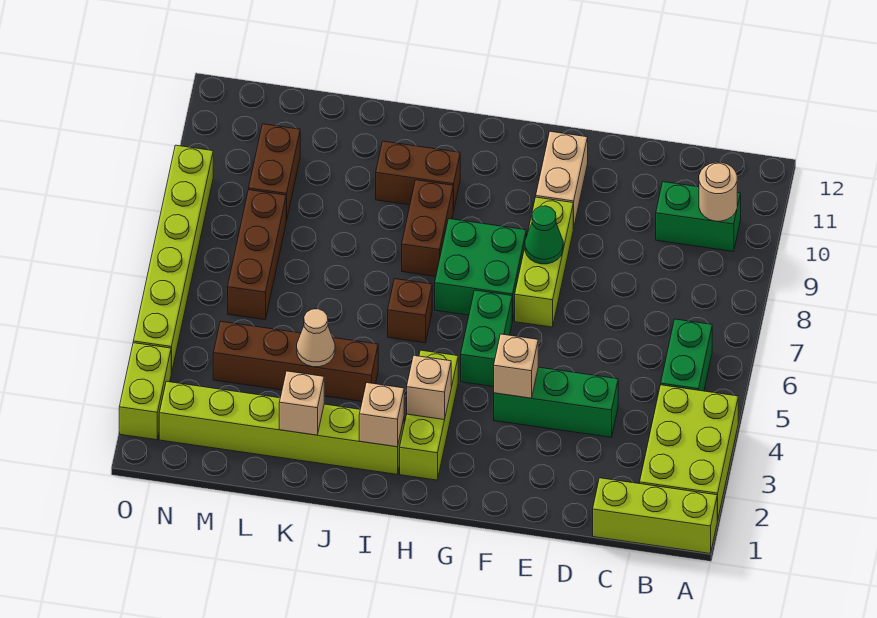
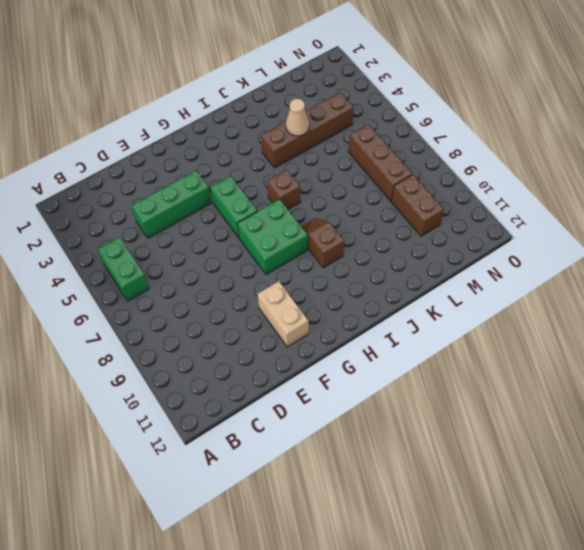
brown 1x2 slope [301,218,344,268] -> brown 1x2 brick [402,180,453,276]
none -> lime 1x3 brick [593,478,717,553]
none -> lime 2x3 brick [640,385,738,520]
none -> green 1x2 brick [656,182,741,252]

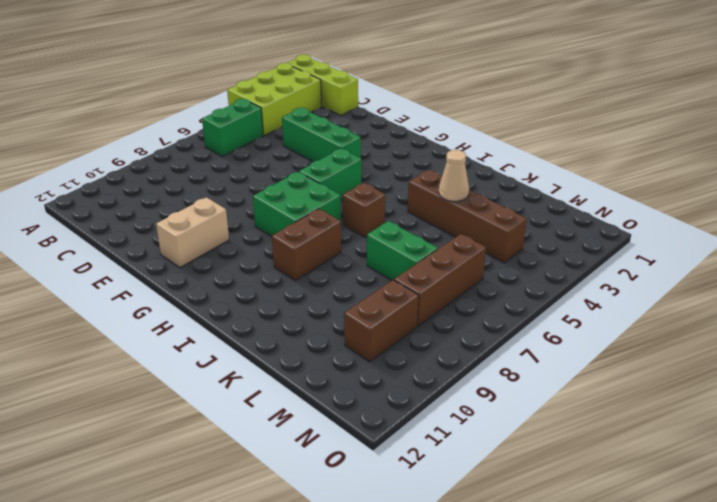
green 1x2 brick [367,221,438,280] -> green 1x2 brick moved to [656,182,741,252]
none -> lime 1x3 brick [515,197,573,327]
none -> lime 1x3 brick [400,350,458,480]
none -> lime 1x6 brick [159,381,404,474]

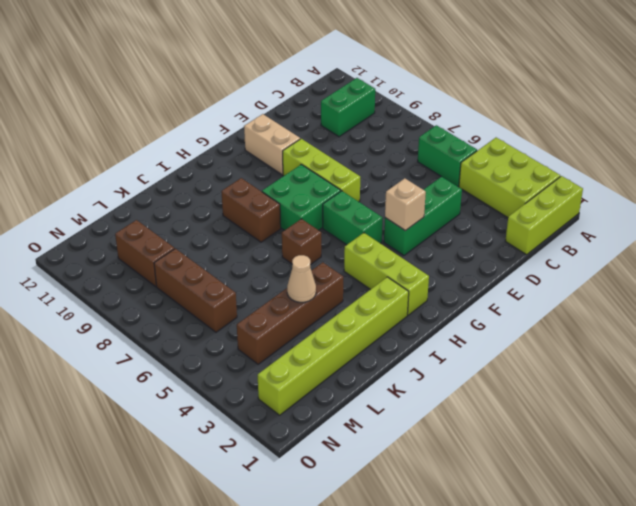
none -> brown 1x2 brick [376,141,460,211]
none -> lime 1x2 brick [119,343,171,440]
none -> lime 1x6 brick [133,145,213,374]

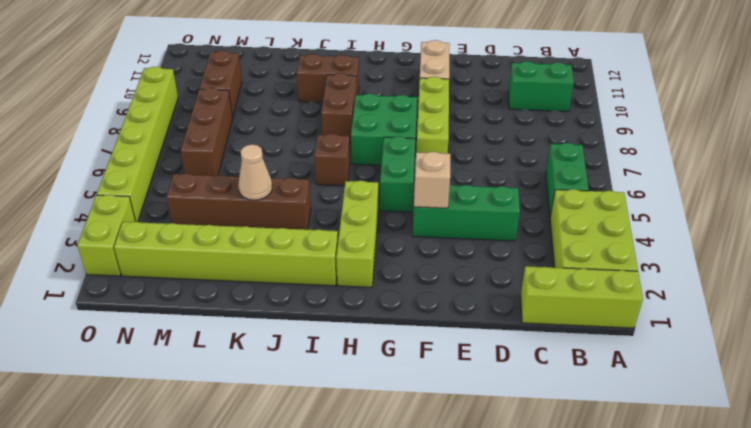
none -> tan 1x1 round brick [699,162,737,221]
none -> green 1x1 cone [525,206,563,264]
none -> tan 1x1 brick [407,355,451,420]

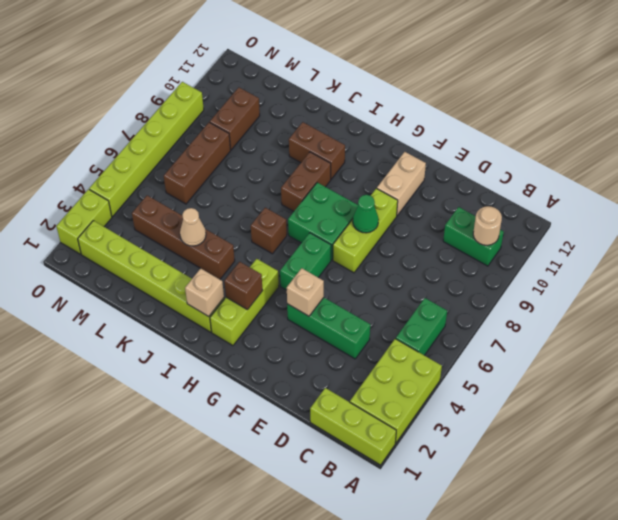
brown 1x1 brick [224,262,263,310] -> tan 1x1 brick [407,355,451,420]
none -> tan 1x1 brick [279,371,324,435]

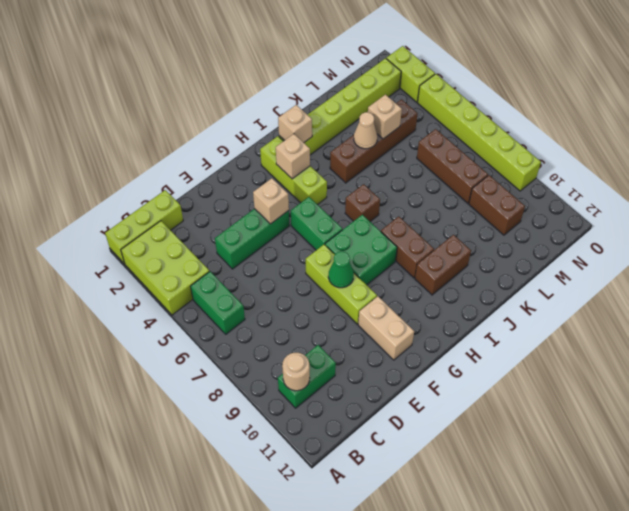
tan 1x1 brick [368,95,402,139] -> tan 1x1 brick moved to [279,371,324,435]

